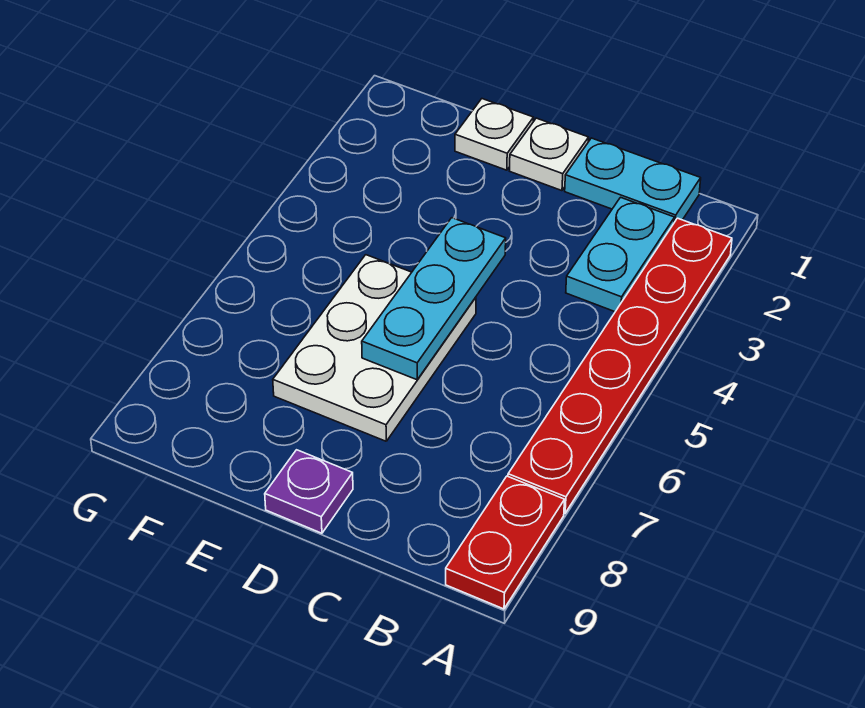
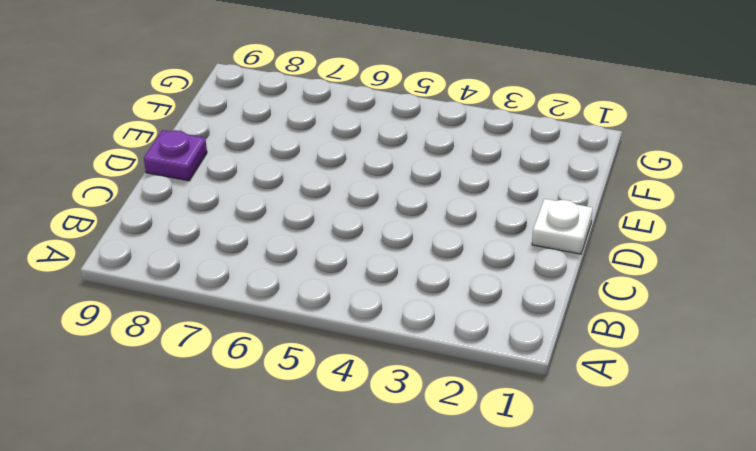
none -> red 1x6 plate [508,218,732,513]
none -> red 1x2 plate [446,476,565,609]

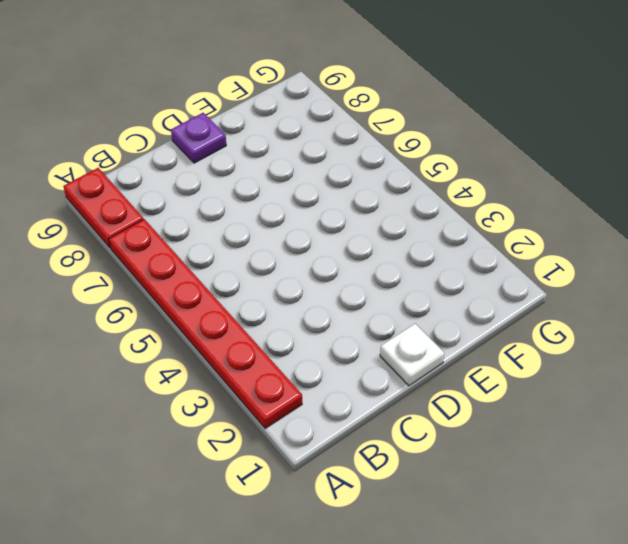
none -> cyan 1x2 plate [565,138,701,222]
none -> cyan 1x2 plate [566,197,674,312]

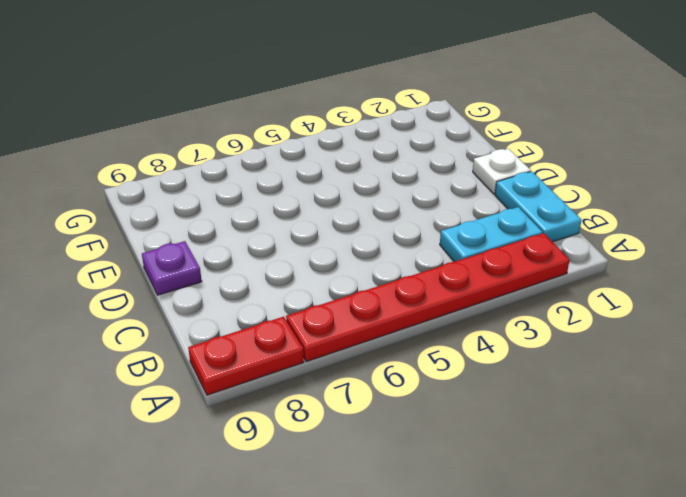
none -> white 2x3 plate [273,255,476,441]
none -> white 1x1 plate [455,99,534,170]

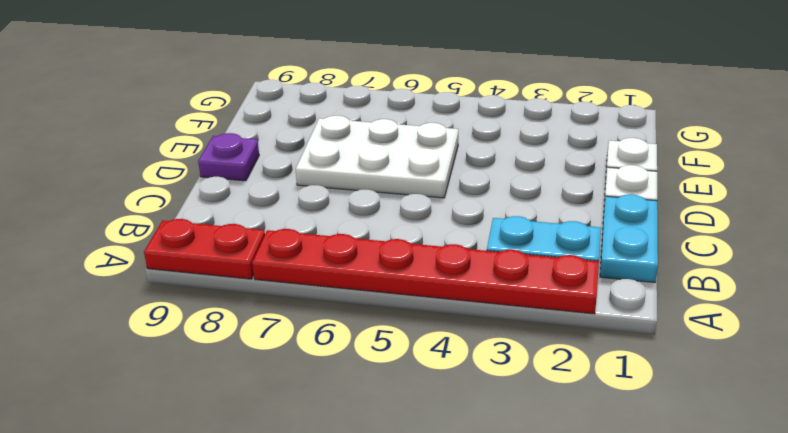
none -> cyan 1x3 plate [362,218,506,380]

